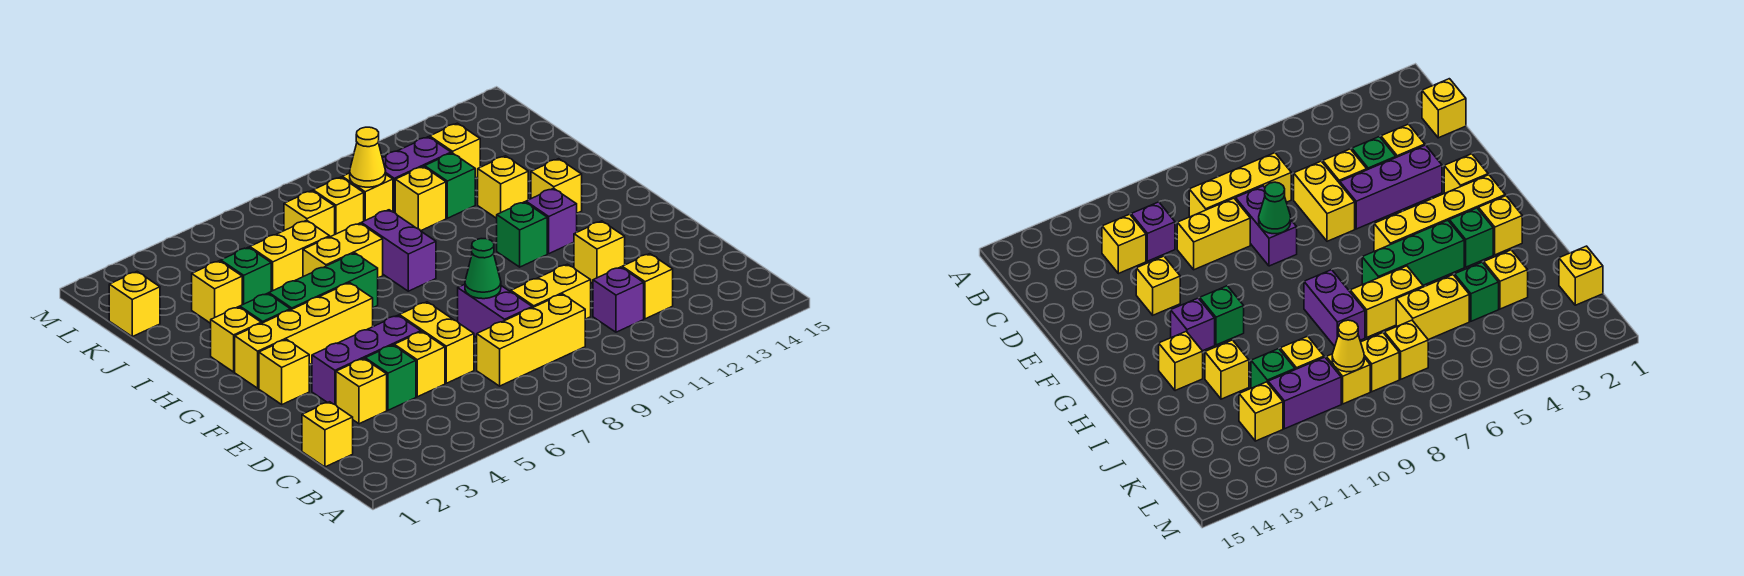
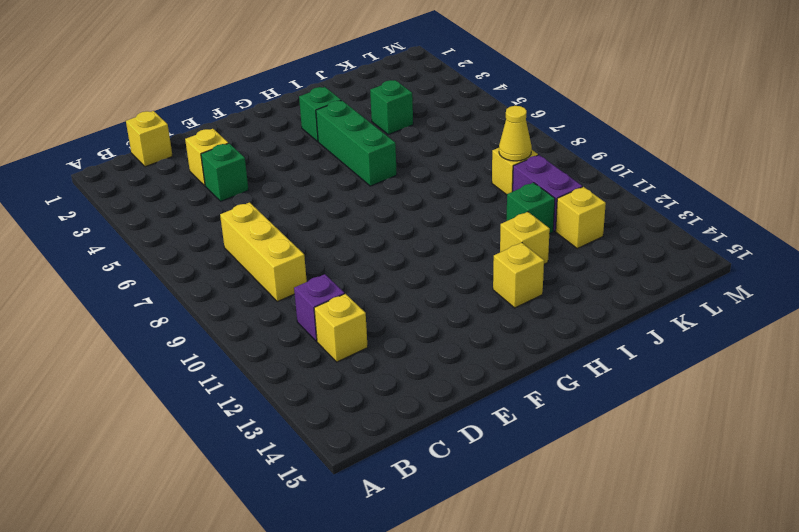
none -> yellow 1x1 brick [394,332,445,397]
none -> yellow 1x2 brick [399,302,474,383]
none -> purple 1x2 brick [458,284,532,338]
none -> yellow 1x2 brick [511,264,591,319]

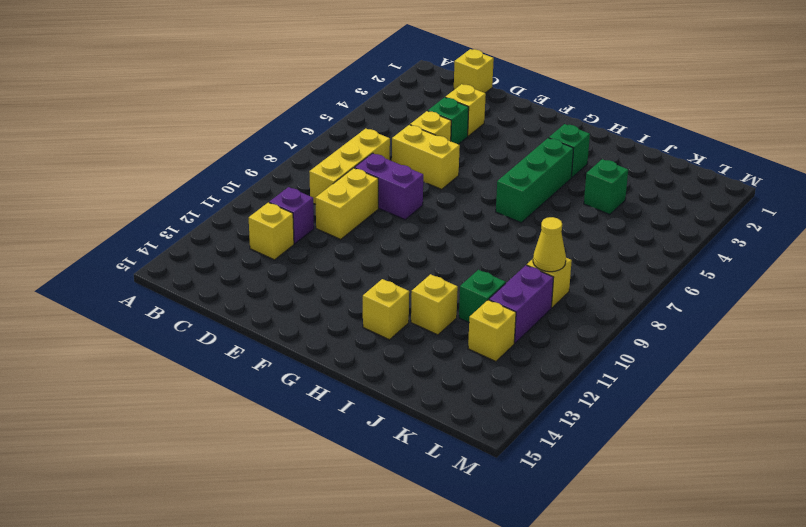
none -> purple 1x3 brick [312,315,421,405]
none -> yellow 1x1 brick [574,221,625,283]
none -> yellow 1x1 brick [259,339,309,404]
none -> yellow 1x4 brick [235,283,373,388]

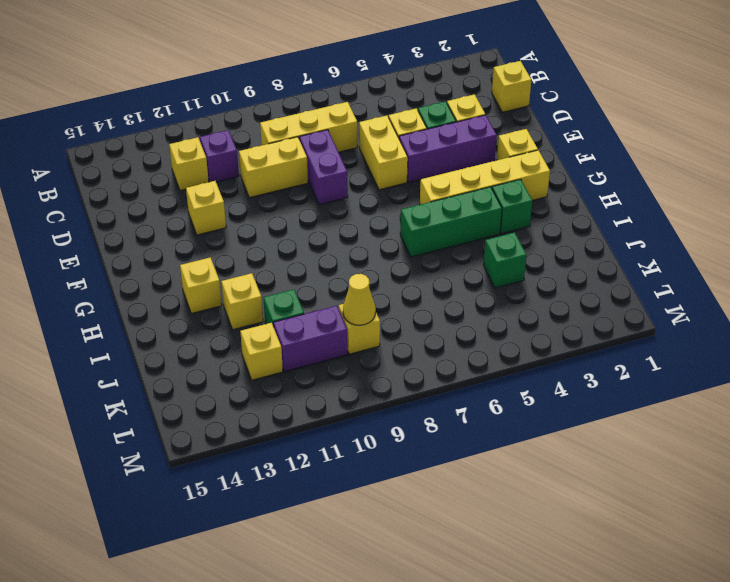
none -> green 1x1 brick [497,202,547,267]
none -> purple 1x1 brick [526,188,577,254]
none -> yellow 1x1 brick [211,307,261,372]
none -> purple 1x2 brick [361,210,436,291]

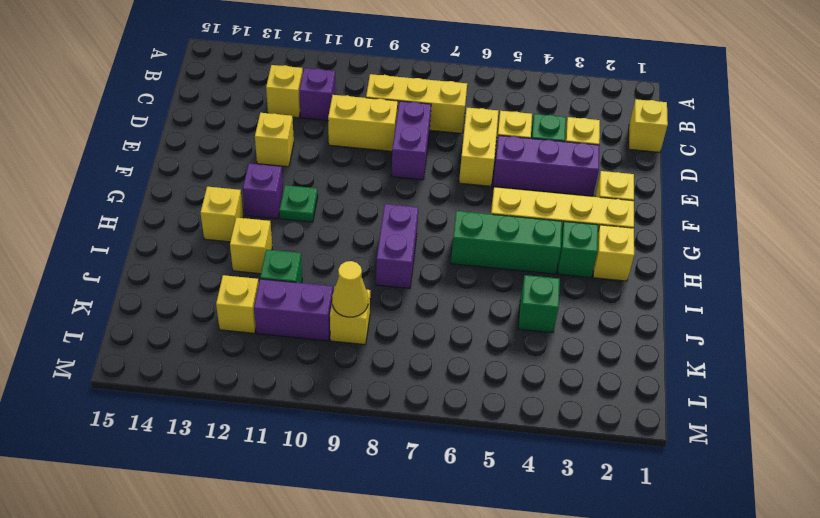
green 1x1 plate [279,185,318,222] -> green 1x1 brick [497,202,547,267]
none -> yellow 1x2 brick [303,223,383,278]
none -> yellow 1x1 brick [192,261,242,323]
none -> yellow 1x2 brick [250,220,330,291]
none -> yellow 1x1 brick [395,167,446,231]

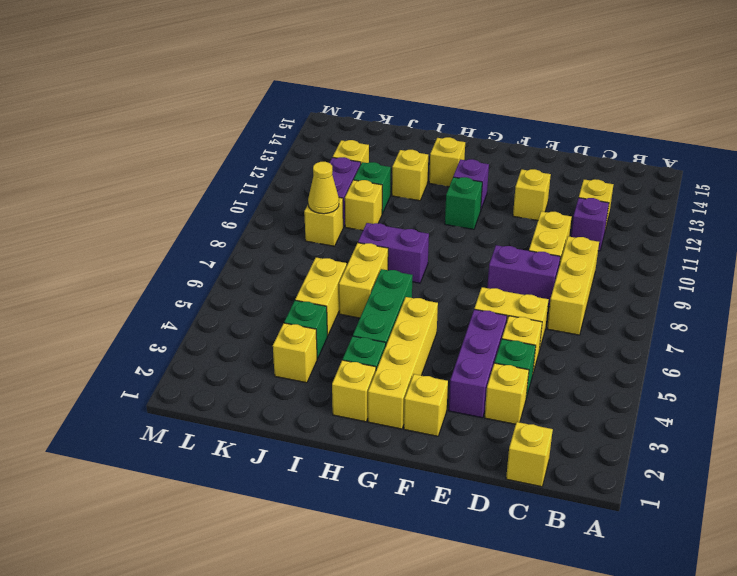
none -> yellow 1x1 brick [109,272,160,337]
none -> yellow 1x1 brick [284,191,335,237]
none -> yellow 1x1 brick [313,177,364,234]
none -> green 1x1 cone [465,239,501,299]

